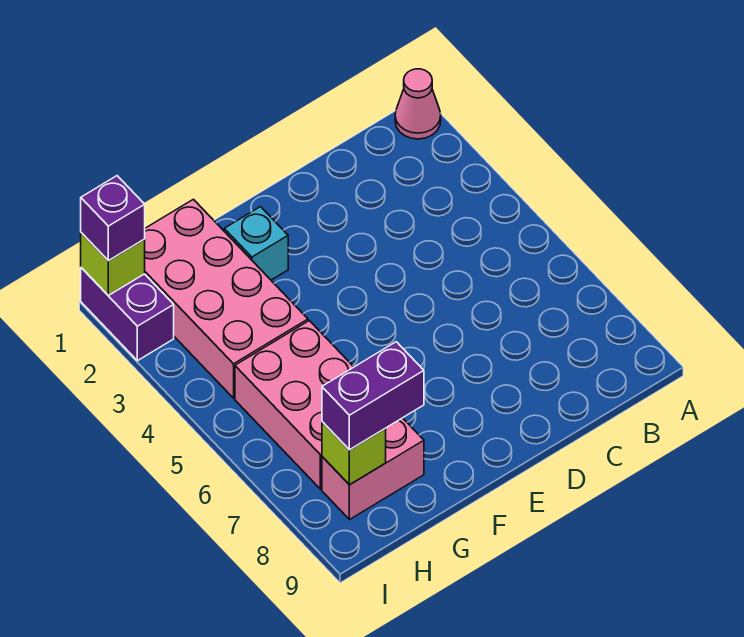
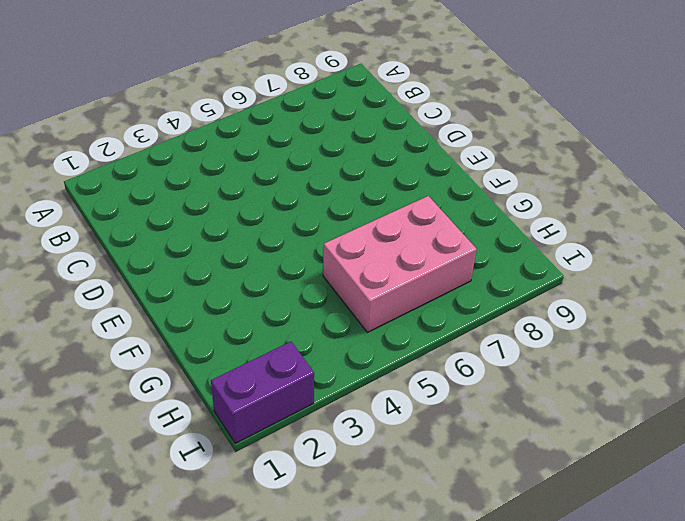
none -> pink 1x1 cone [395,69,441,139]
none -> cyan 1x1 brick [224,207,288,280]

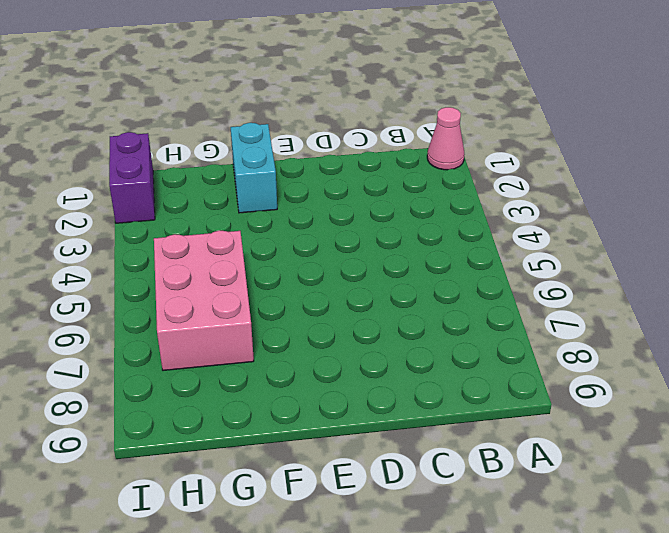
cyan 1x2 brick [230,123,277,213] -> cyan 1x1 brick [224,207,288,280]
none -> pink 2x4 brick [145,199,308,398]
none -> pink 1x2 brick [322,418,424,520]

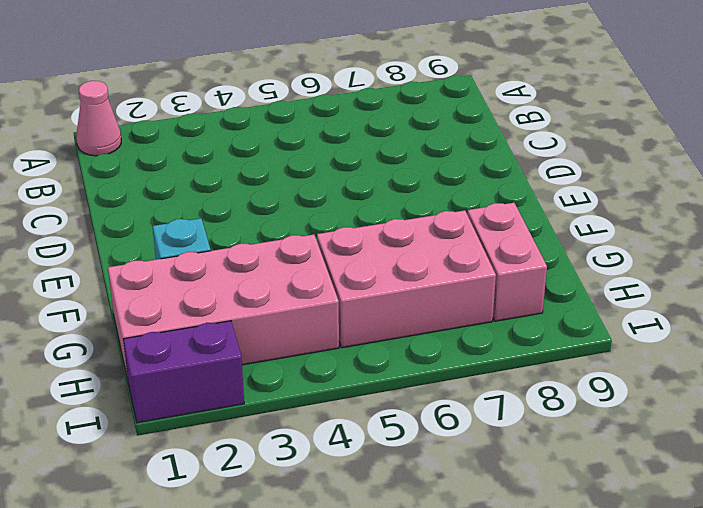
none -> lime 1x1 brick [322,422,386,485]
none -> lime 1x1 brick [81,233,145,295]

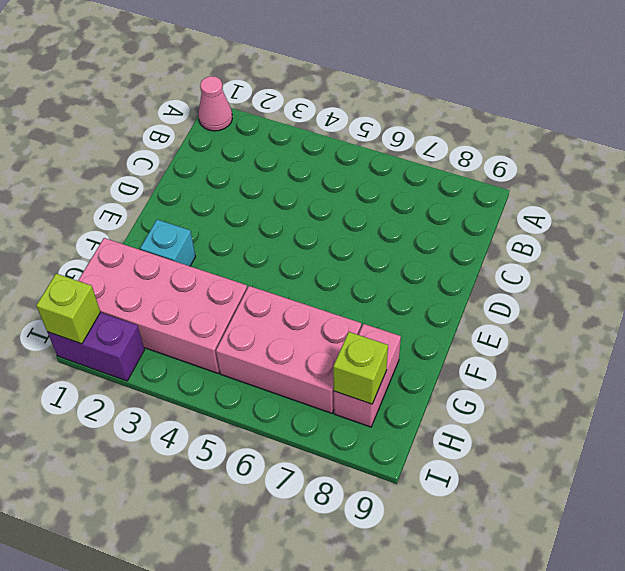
none -> purple 1x2 brick [322,342,424,450]
none -> purple 1x1 brick [81,176,145,261]

